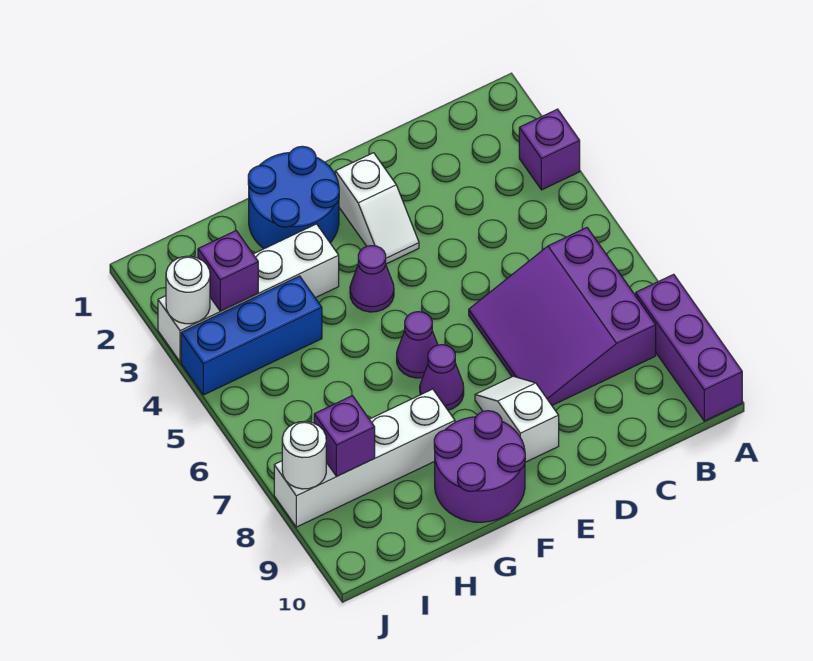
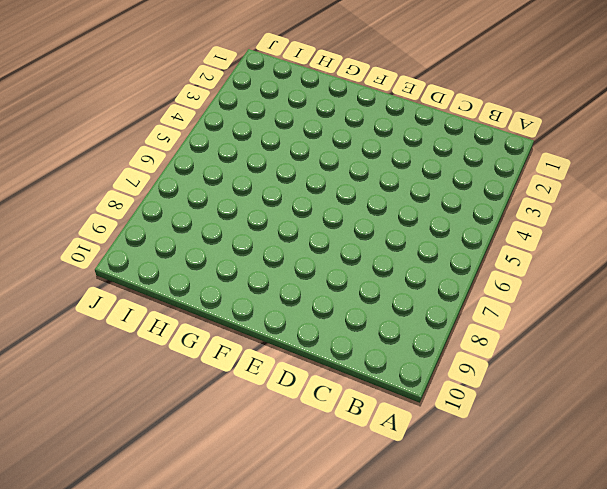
none -> purple 1x1 brick [519,109,580,190]
none -> purple 1x3 brick [636,274,742,421]
none -> purple 3x3 slope [469,228,656,405]

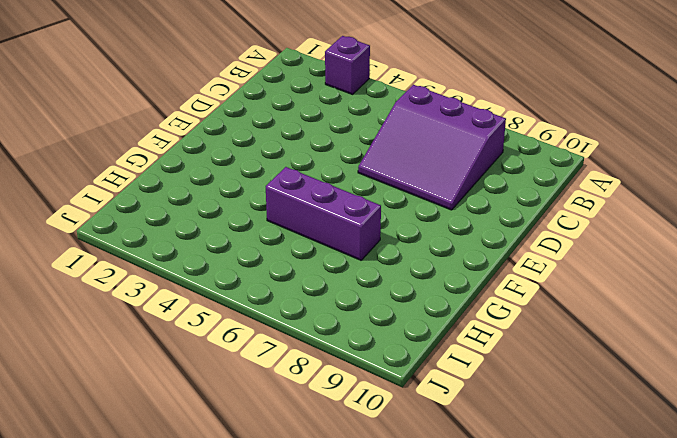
purple 1x3 brick [266,167,381,260] -> purple 1x3 brick moved to [636,274,742,421]
none -> white 1x2 slope [335,153,419,264]
none -> white 1x2 slope [475,376,559,462]
none -> blue 2x2 round brick [248,146,339,249]

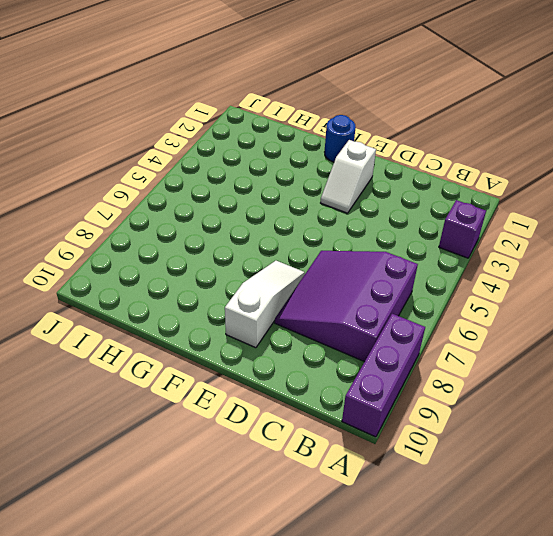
white 1x3 slope [225,261,305,348] -> white 1x2 slope [475,376,559,462]
blue 1x1 round brick [325,115,356,162] -> blue 2x2 round brick [248,146,339,249]
none -> purple 1x1 cone [350,246,394,312]
none -> purple 1x1 cone [397,312,438,378]
none -> purple 1x1 cone [420,345,464,410]

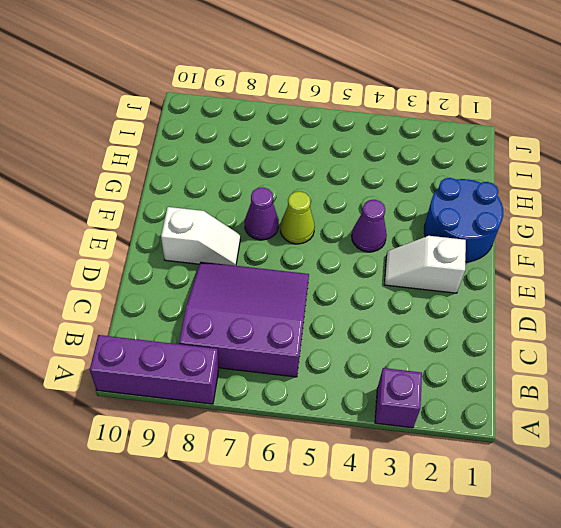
lime 1x1 cone [280,191,315,244] -> purple 1x1 cone [397,312,438,378]
none -> purple 2x2 round brick [434,411,525,522]
none -> white 1x4 brick [158,224,339,362]
none -> white 1x4 brick [274,389,455,527]

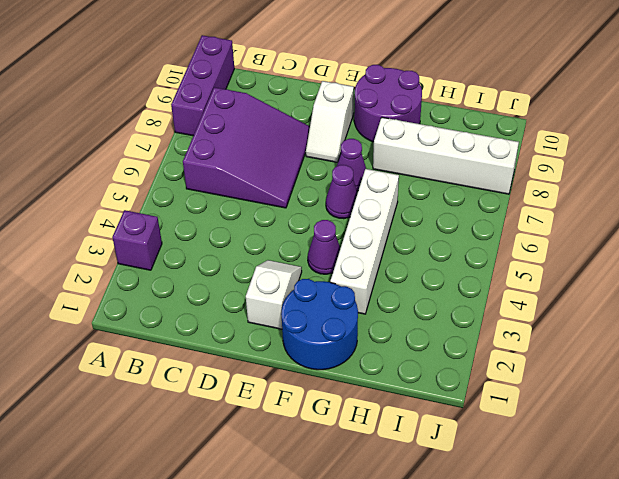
white 1x4 brick [330,169,399,314] -> white 1x4 brick turned to [158,224,339,362]
none -> blue 1x3 brick [181,276,322,395]
none -> purple 1x1 brick [198,231,258,311]
none -> purple 1x1 brick [314,396,375,476]

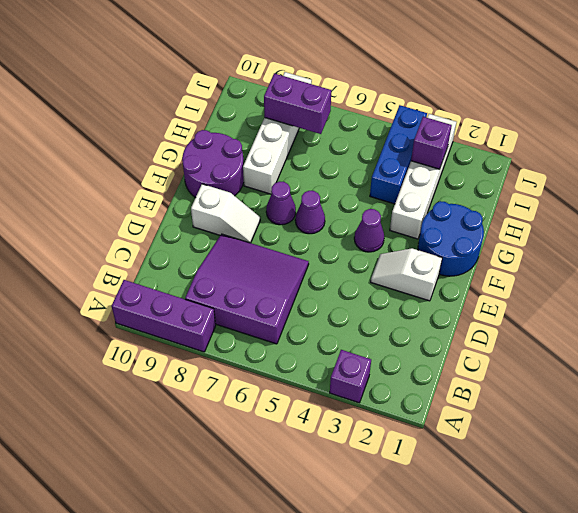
purple 1x2 brick [264,73,331,134] -> purple 1x1 brick [314,396,375,476]
none -> white 1x1 round brick [166,256,210,324]
none -> white 1x1 round brick [282,421,326,489]

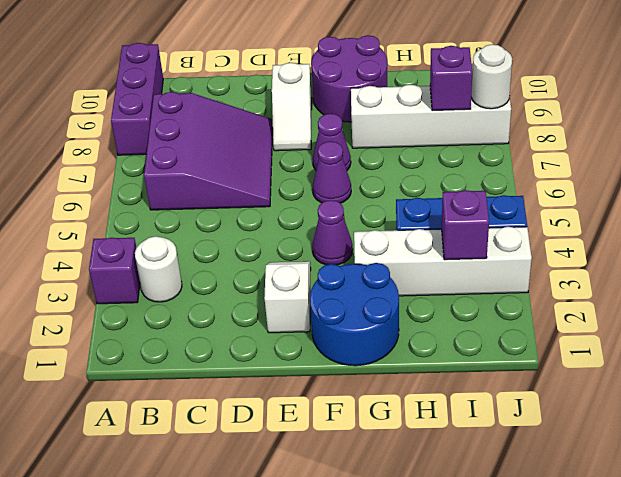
white 1x1 round brick [135,236,182,302] -> white 1x1 round brick moved to [166,256,210,324]

